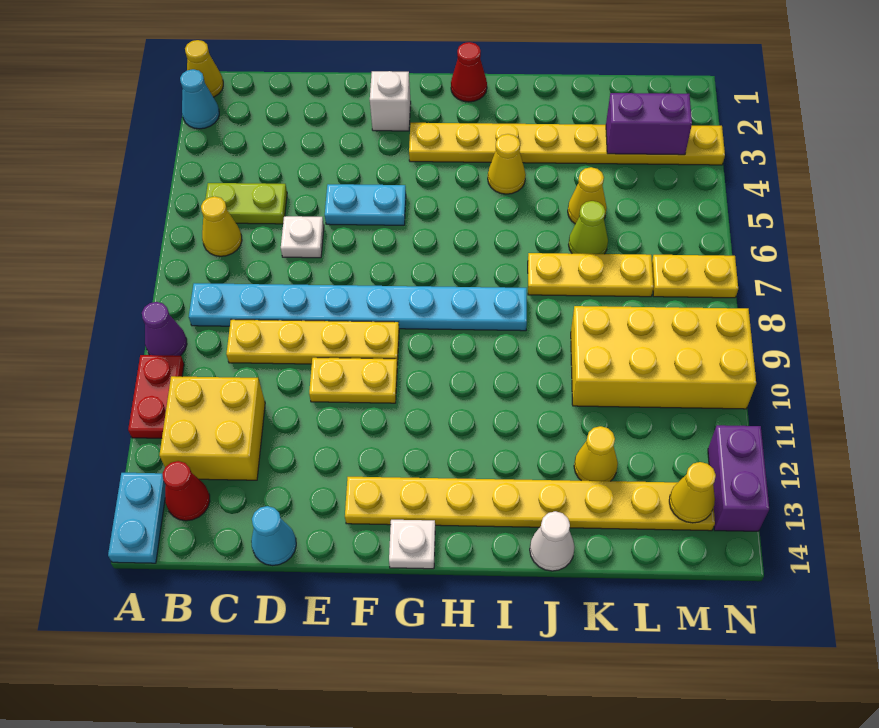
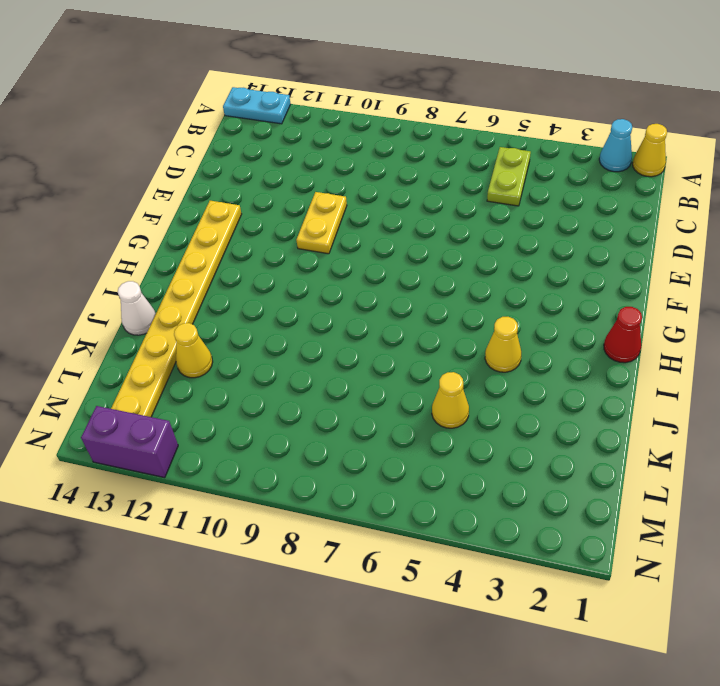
none -> purple 1x1 cone [142,302,187,356]
none -> red 1x2 plate [128,355,184,438]
none -> yellow 1x1 cone [201,196,242,256]
none -> cyan 1x8 plate [189,283,527,331]

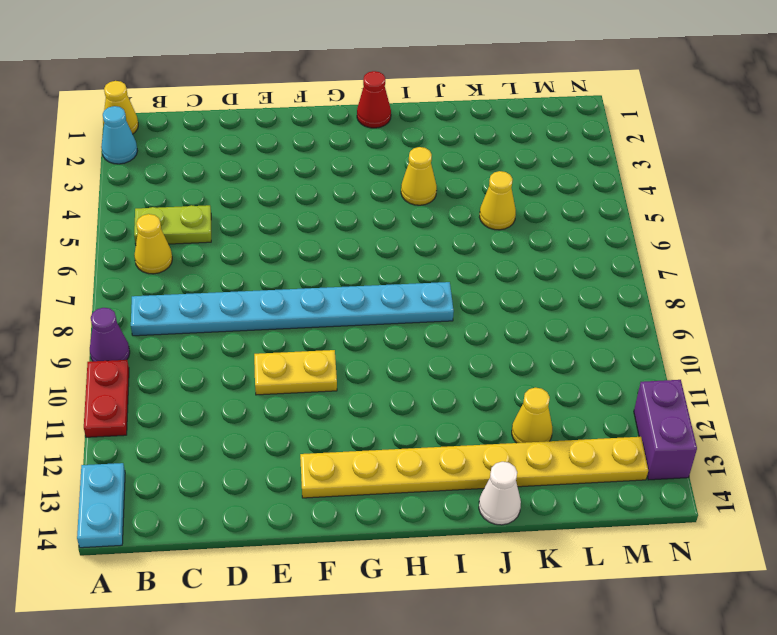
none -> yellow 2x2 brick [159,376,265,480]
none -> red 1x1 cone [162,461,210,521]
none -> yellow 1x4 plate [226,319,399,364]
none -> white 1x1 plate [281,216,324,258]

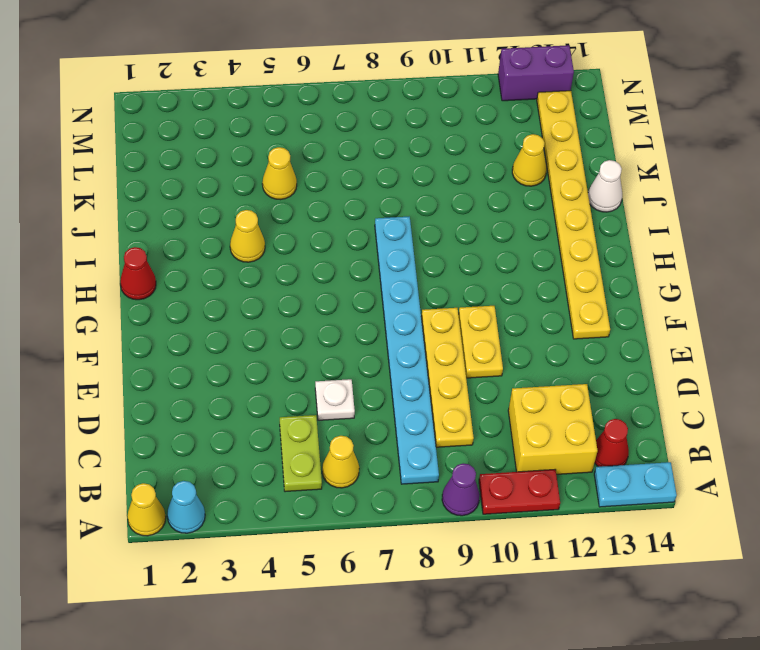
none -> cyan 1x1 cone [251,506,296,566]
none -> cyan 1x2 plate [325,184,406,225]
none -> white 1x1 brick [370,71,411,131]
none -> yellow 1x8 plate [409,123,725,165]

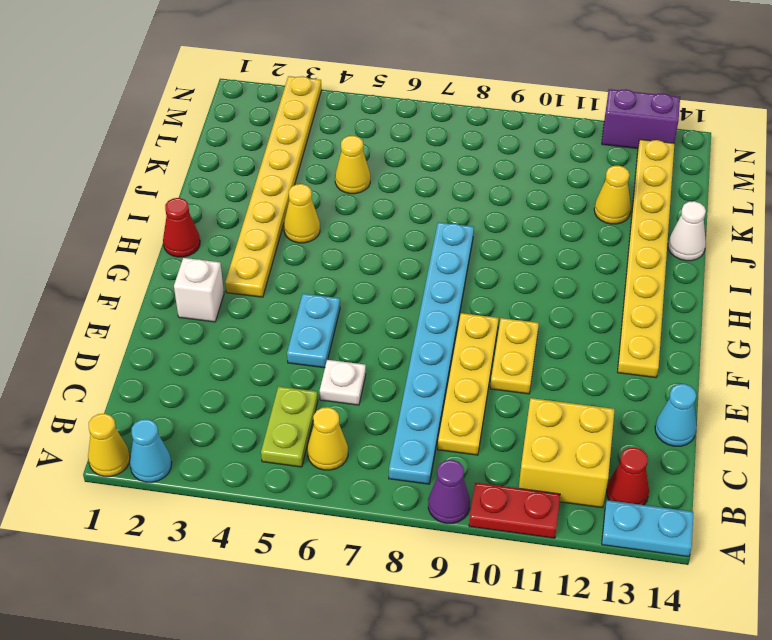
none -> white 1x1 plate [389,520,435,569]
none -> yellow 1x3 plate [528,253,653,297]
none -> lime 1x1 cone [569,201,608,254]
none -> yellow 2x4 brick [571,306,756,409]

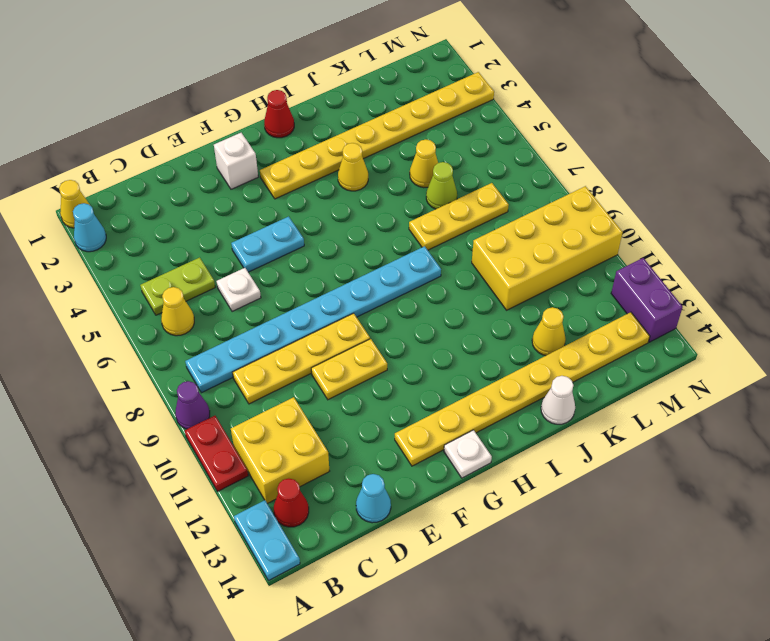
none -> yellow 1x2 plate [652,255,738,298]
none -> purple 1x2 brick [606,93,692,155]
none -> yellow 1x1 cone [669,462,716,523]

